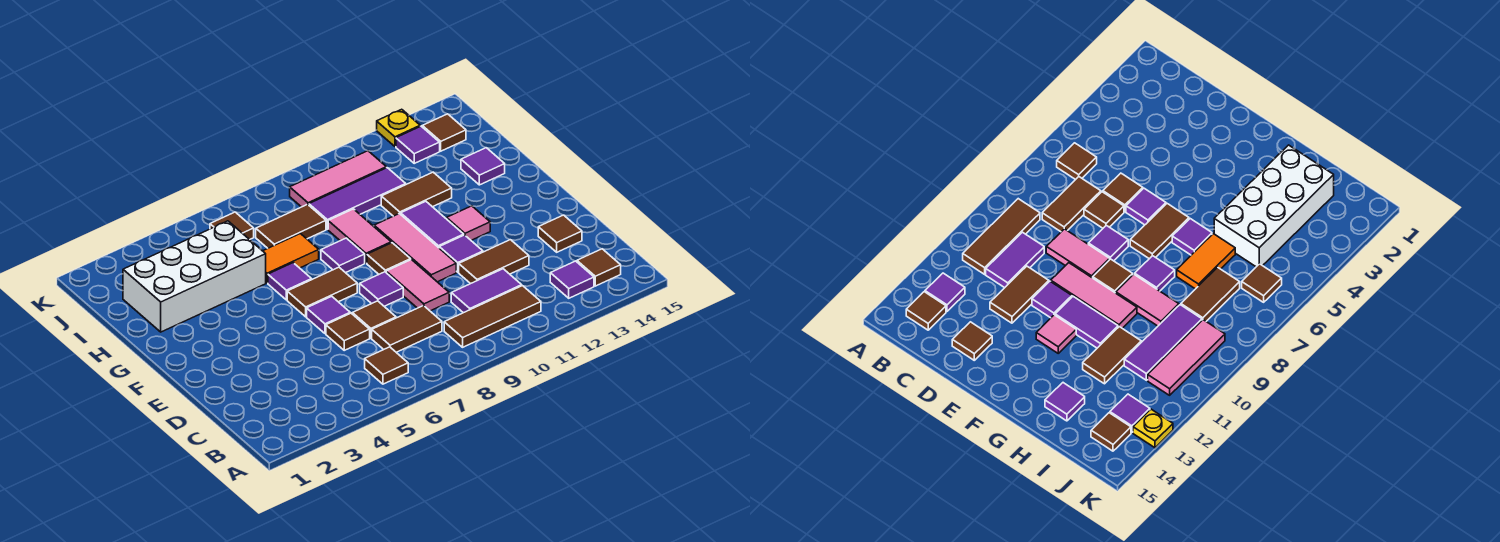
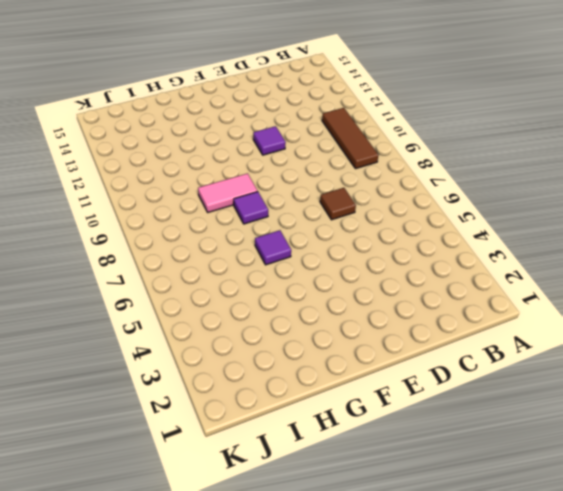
none -> brown 1x1 tile [365,347,408,384]
none -> purple 1x1 tile [550,261,594,298]
none -> brown 1x1 tile [577,249,621,286]
none -> brown 1x2 tile [372,306,442,352]

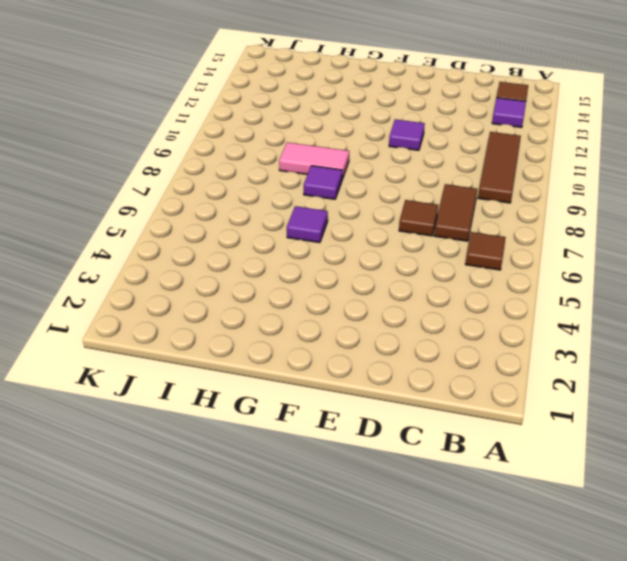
none -> purple 1x2 tile [451,269,522,313]
none -> brown 1x1 tile [326,313,370,350]
none -> pink 1x2 tile [386,260,449,311]
none -> brown 1x2 tile [459,240,529,284]

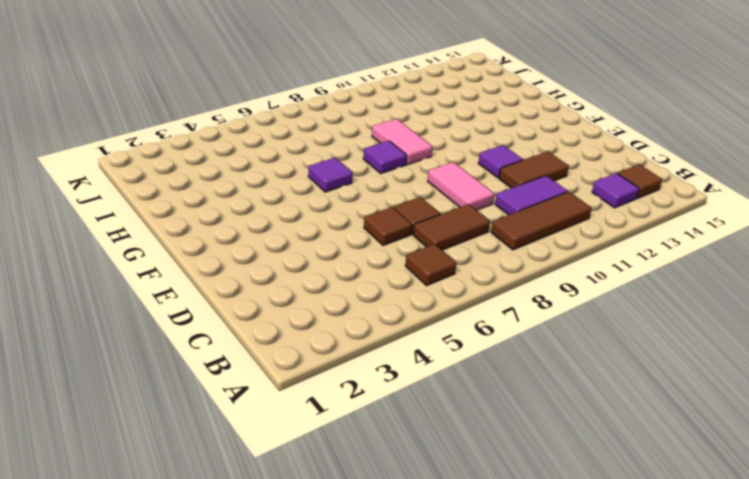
none -> brown 1x1 tile [538,215,582,252]
none -> purple 1x1 tile [307,296,350,334]
none -> purple 1x1 tile [360,272,403,306]
none -> pink 1x3 tile [374,214,456,282]

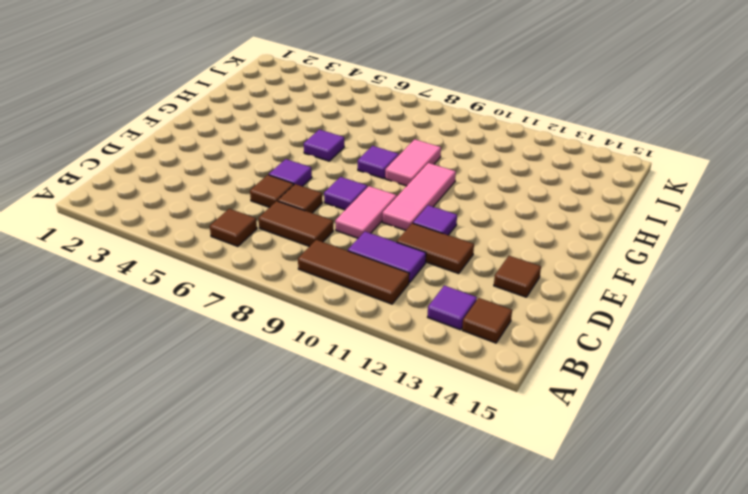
none -> brown 1x2 tile [287,267,357,317]
none -> brown 1x1 tile [367,243,411,274]
none -> purple 1x2 tile [401,201,464,248]
none -> pink 1x1 tile [447,206,490,240]

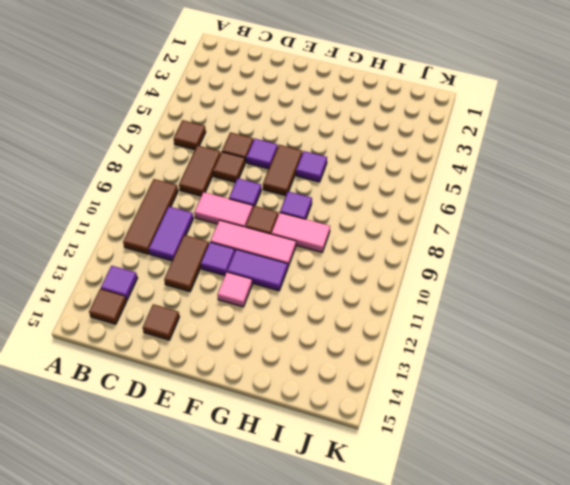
none -> white 2x4 brick [123,221,266,332]
none -> orange 1x2 tile [263,234,319,283]
none -> brown 1x2 tile [381,172,452,216]
none -> purple 1x1 tile [461,148,505,185]

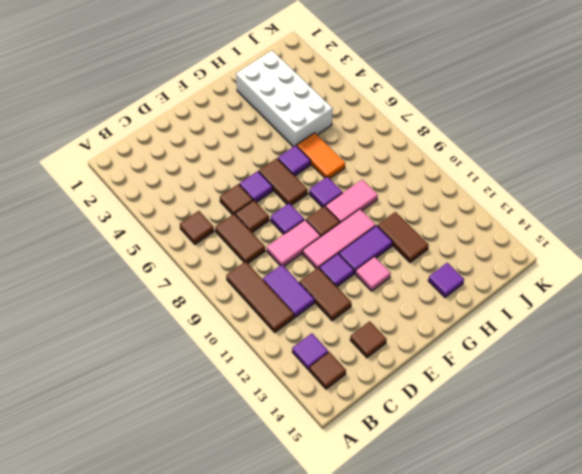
none -> brown 1x2 tile [256,204,326,248]
none -> purple 1x3 tile [309,168,406,229]
none -> brown 1x1 tile [210,212,254,240]
none -> pink 1x3 tile [290,151,386,207]

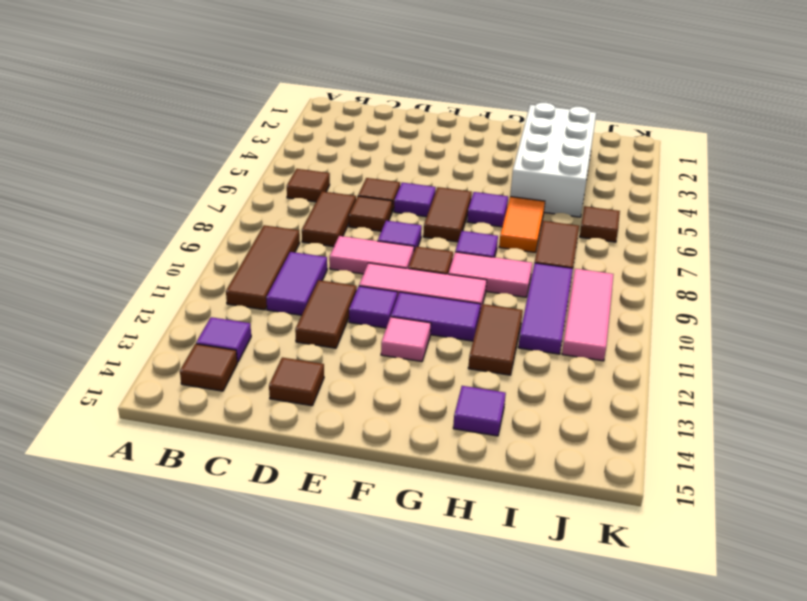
none -> purple 1x1 tile [396,126,440,163]
none -> brown 1x1 tile [422,114,466,151]
none -> yellow 1x1 plate [377,109,420,147]

